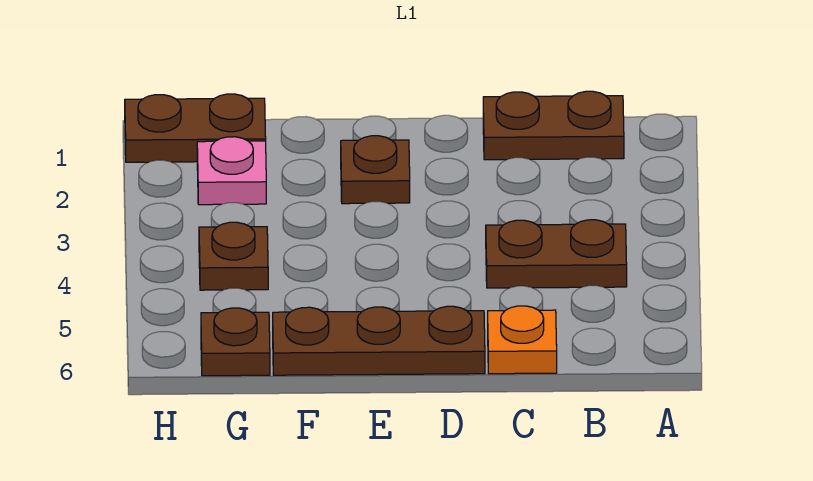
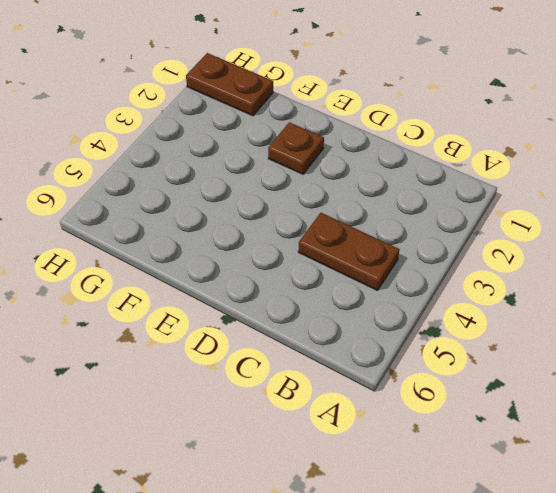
none -> brown 1x2 plate [483,91,624,160]
none -> orange 1x1 plate [488,306,557,374]

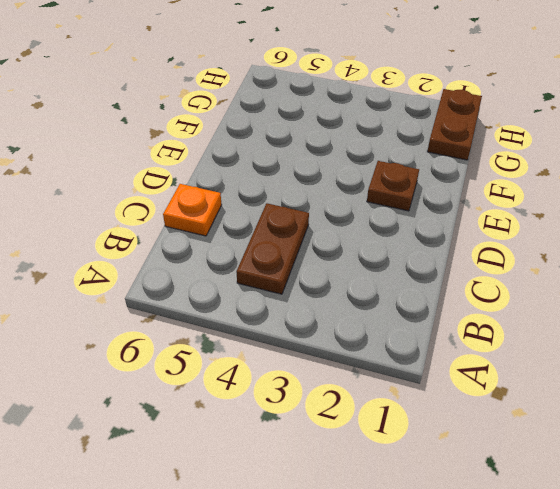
none -> brown 1x2 plate [483,91,624,160]
none -> brown 1x3 plate [273,306,485,375]

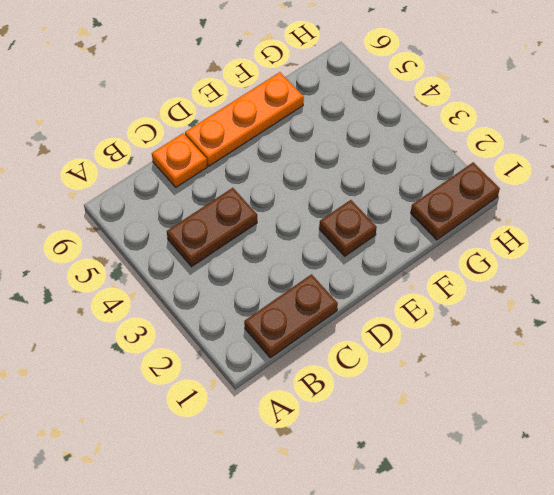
orange 1x3 plate [185,72,304,166] -> brown 1x3 plate [273,306,485,375]
none -> pink 1x1 plate [197,137,266,205]
none -> brown 1x1 plate [199,222,268,290]

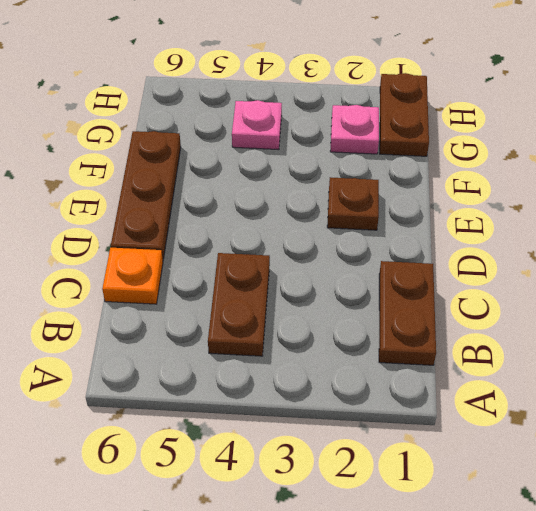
pink 1x1 plate [232,100,282,150] -> brown 1x1 plate [199,222,268,290]
none -> brown 1x1 plate [201,308,270,376]

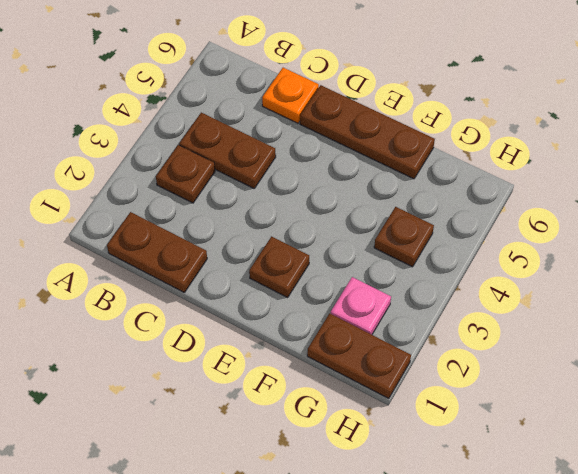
brown 1x1 plate [156,145,215,203] -> brown 1x1 plate moved to [201,308,270,376]

